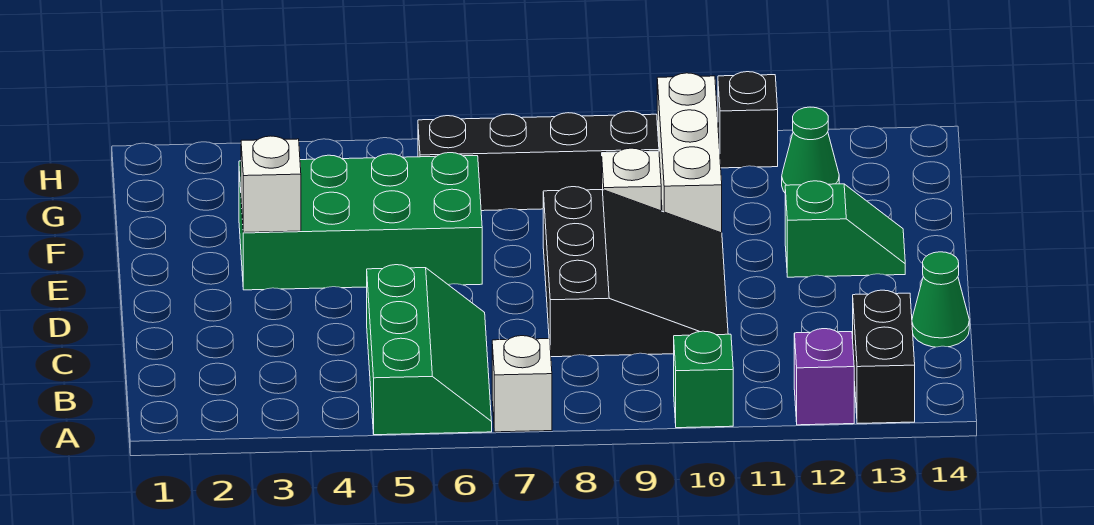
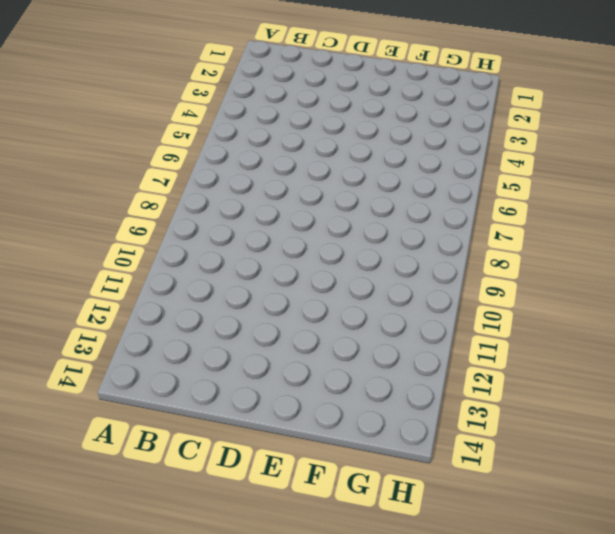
none -> green 2x3 slope [367,265,492,435]
none -> white 1x1 brick [492,336,552,432]
none -> green 1x1 brick [674,331,733,428]

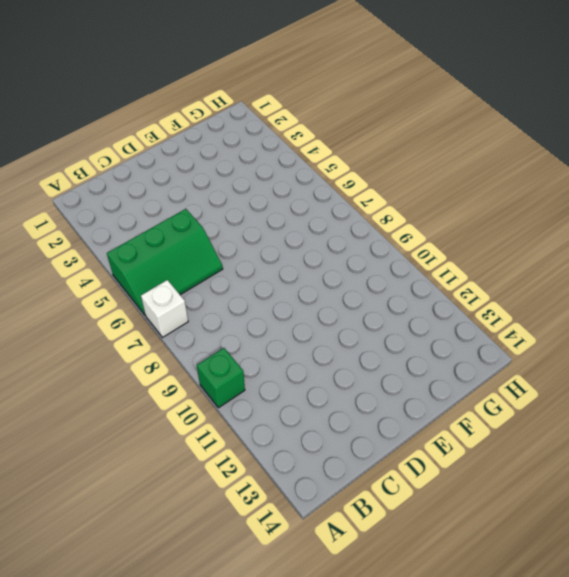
none -> purple 1x1 brick [794,329,854,425]
none -> black 1x2 brick [853,290,915,424]
none -> black 3x3 slope [543,187,728,357]

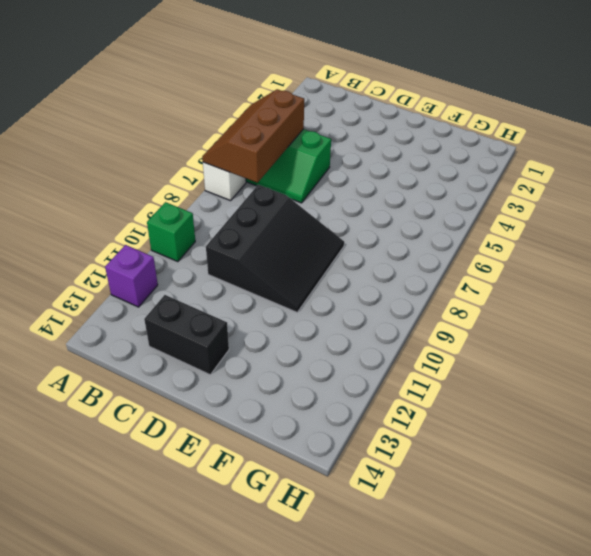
brown 2x3 slope [202,89,304,183] -> none
black 3x3 slope [206,185,344,312] -> black 3x3 slope turned to [543,187,728,357]
black 1x2 brick [144,295,229,375] -> black 1x2 brick moved to [853,290,915,424]
none -> green 1x1 cone [912,252,969,347]
none -> green 2x4 brick [239,153,482,290]
none -> green 1x2 slope [785,181,905,277]

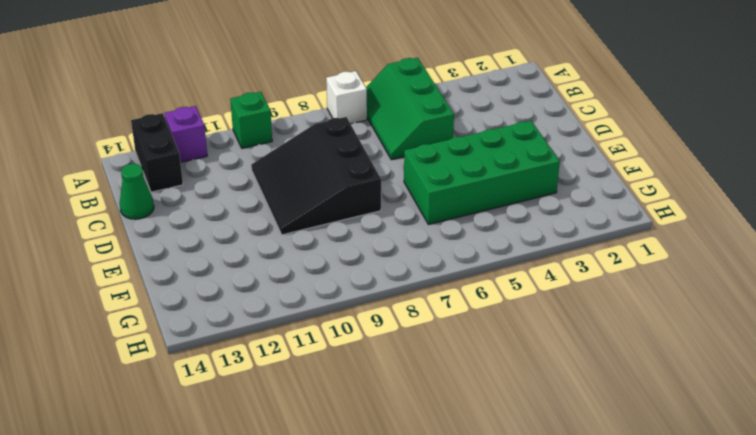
none -> green 1x2 slope [785,181,905,277]
none -> white 1x1 brick [602,148,661,211]
none -> white 1x3 brick [657,73,722,233]

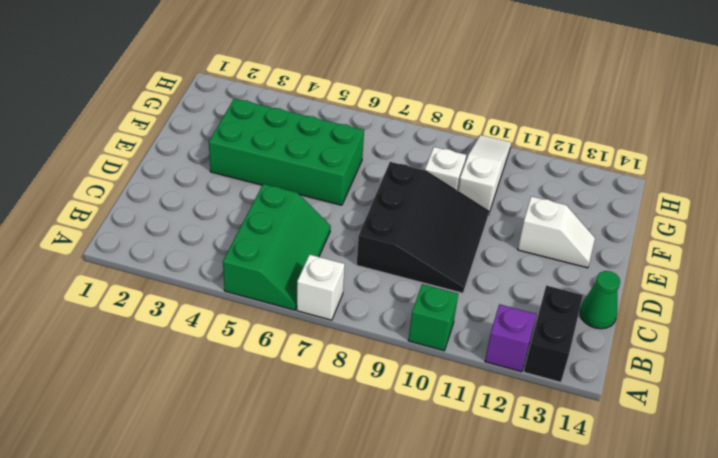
white 1x2 slope [518,196,595,268] -> green 1x2 slope [785,181,905,277]
white 1x3 slope [458,135,511,212] -> white 1x3 brick [657,73,722,233]
none -> black 1x4 brick [418,111,659,211]
none -> green 1x1 cone [782,107,839,192]
none -> black 1x1 brick [718,72,778,168]

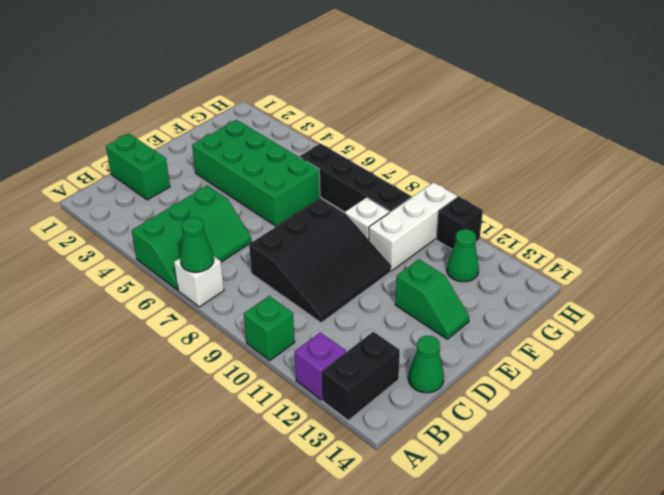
green 1x1 cone [180,217,214,272] -> none
green 1x2 brick [106,134,170,200] -> none
none -> white 1x1 brick [241,136,301,233]

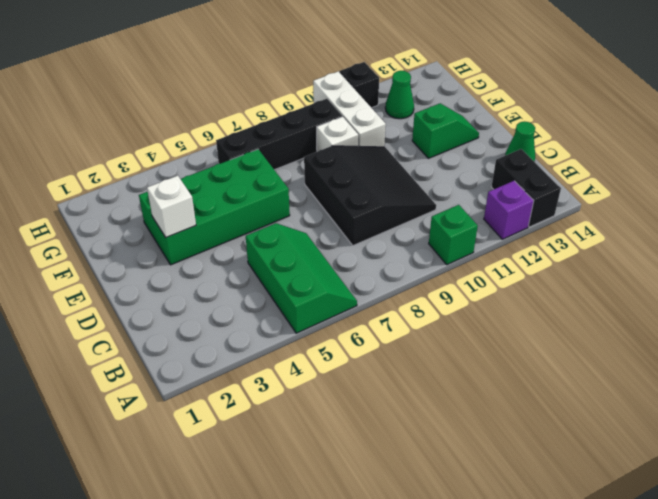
none -> white 1x1 brick [492,336,552,432]

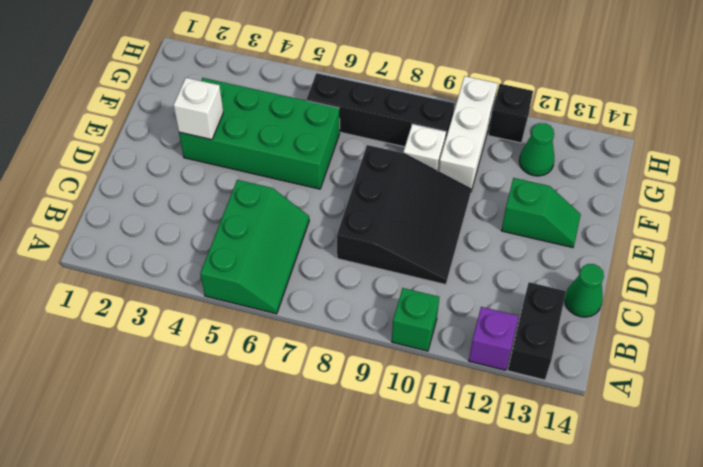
none -> white 1x1 brick [492,336,552,432]

